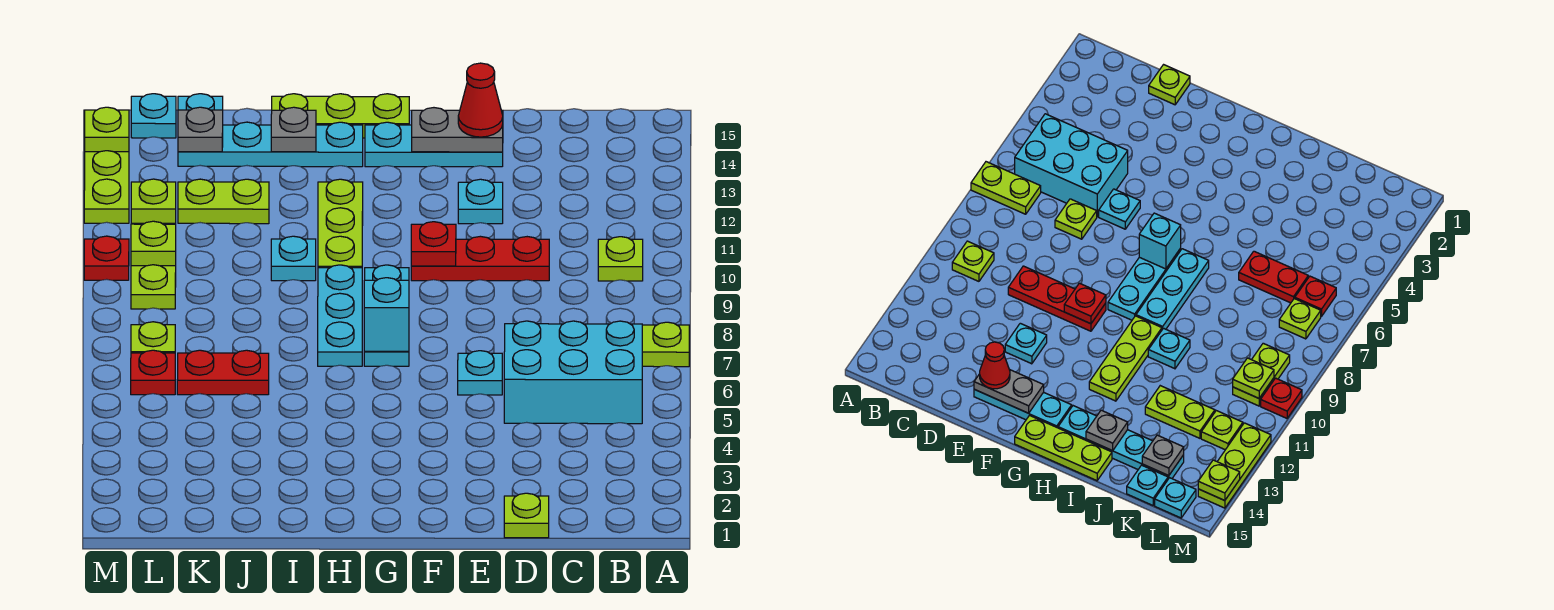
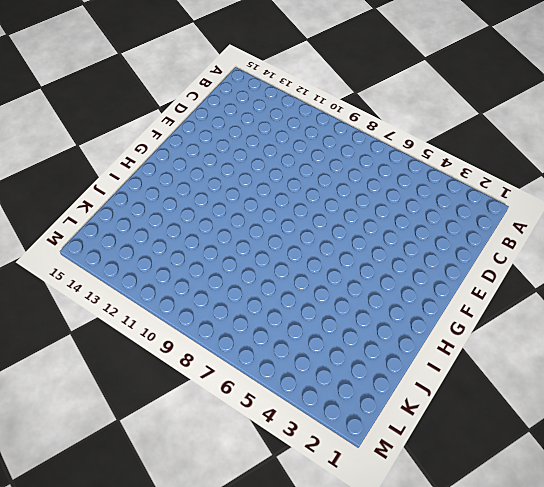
none -> lime 1x2 plate [642,322,689,367]
none -> cyan 2x3 brick [504,321,642,424]
none -> lime 1x1 plate [598,237,643,281]
none -> lime 1x1 plate [504,493,549,538]

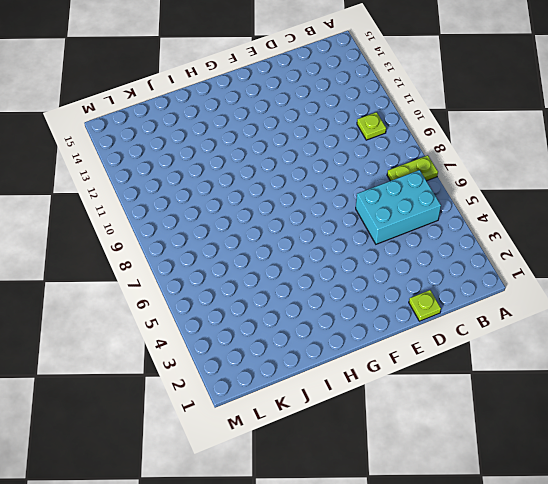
none -> lime 1x1 plate [1055,199,1097,239]
none -> red 1x3 plate [411,236,549,281]
none -> cyan 1x1 plate [458,351,502,395]
none -> cyan 1x1 plate [458,179,503,224]

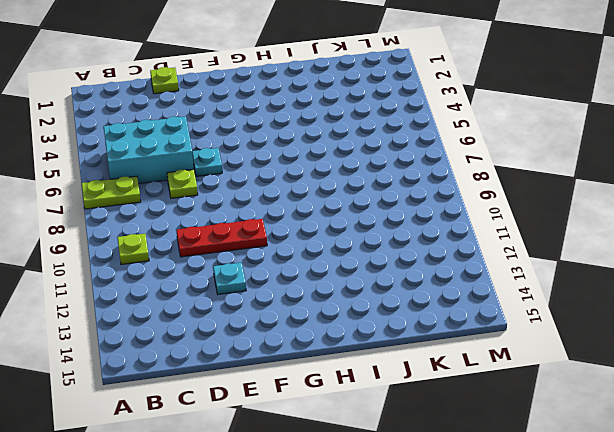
none -> cyan 1x3 plate [365,122,503,167]
none -> cyan 1x3 plate [364,265,409,366]
none -> lime 1x3 plate [272,94,409,138]
none -> cyan 1x3 plate [318,265,362,366]

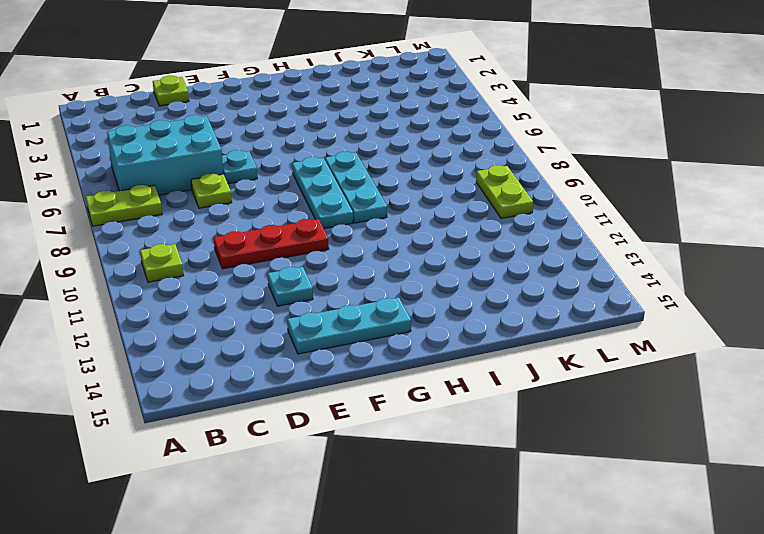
none -> lime 1x3 plate [272,94,409,138]
none -> lime 1x3 plate [318,179,363,268]
none -> cyan 1x4 plate [178,122,363,167]
none -> cyan 1x1 plate [271,236,316,281]

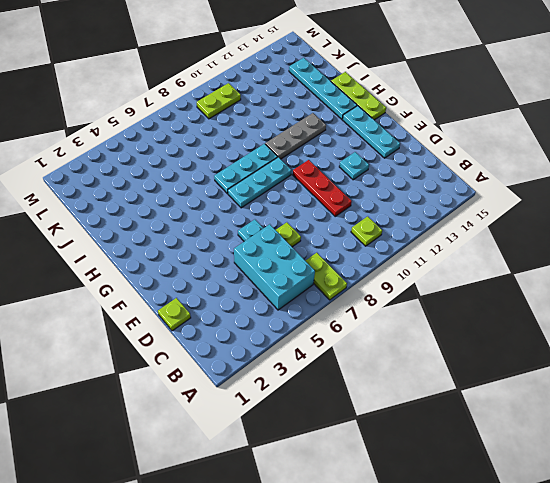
grey 1x3 plate [265,113,326,159] -> lime 1x3 plate [318,179,363,268]
none -> cyan 1x1 plate [271,236,316,281]
none -> red 1x2 plate [177,350,269,395]
none -> lime 1x2 plate [178,179,269,224]
none -> cyan 1x1 plate [178,94,223,110]

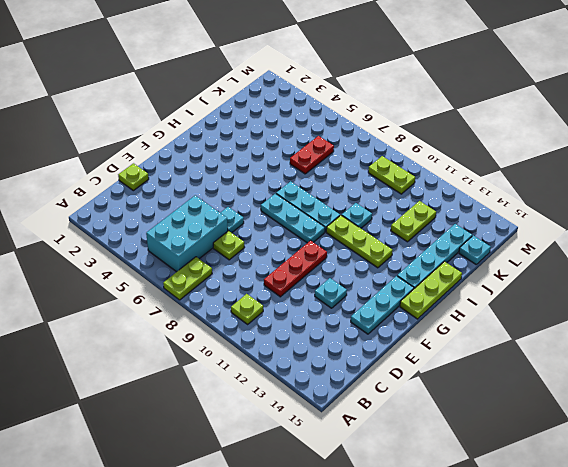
none -> red 1x1 plate [131,350,175,395]
none -> lime 1x1 plate [131,322,175,353]
none -> lime 1x1 plate [131,179,176,223]
none -> cyan 1x1 plate [131,94,176,138]

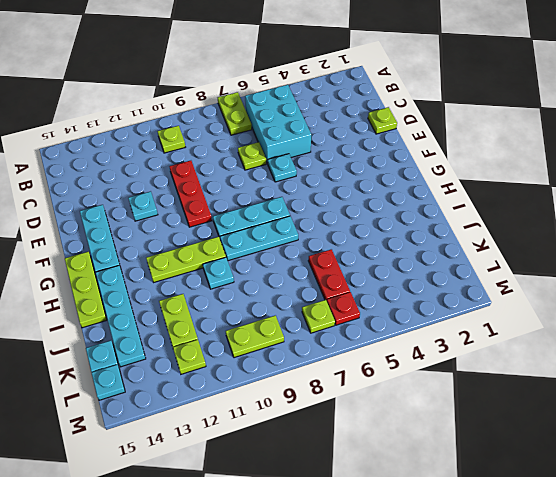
none -> red 1x1 plate [84,236,129,280]
none -> lime 1x3 plate [84,151,129,223]
none -> grey 1x2 plate [412,108,503,152]
none -> red 1x1 plate [411,222,456,266]

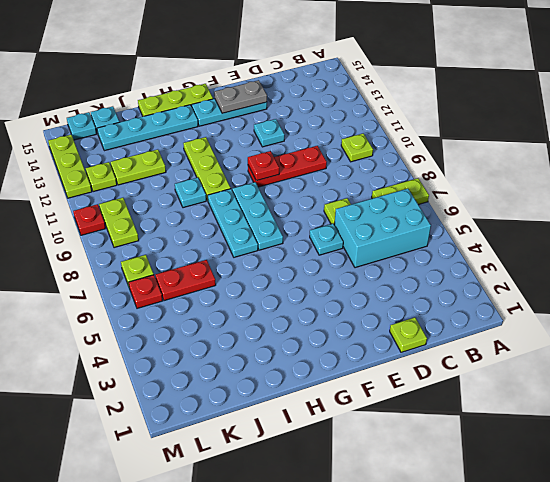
none -> cyan 1x1 brick [364,278,409,351]
none -> grey 1x1 plate [271,107,316,152]
none -> grey 1x1 plate [178,107,223,152]
none -> lime 1x1 plate [131,221,176,266]

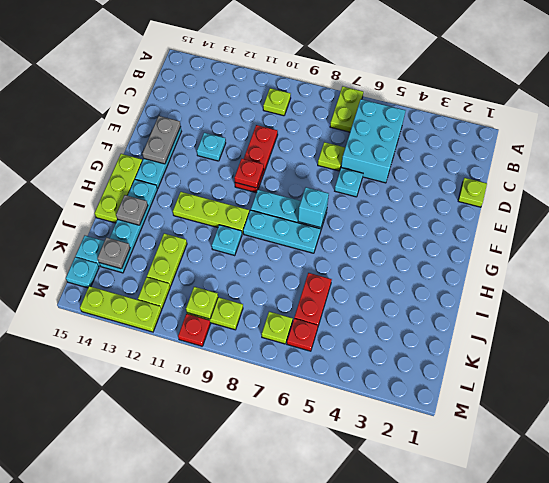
none -> lime 1x1 plate [85,107,129,152]
none -> red 1x1 cone [458,63,503,137]

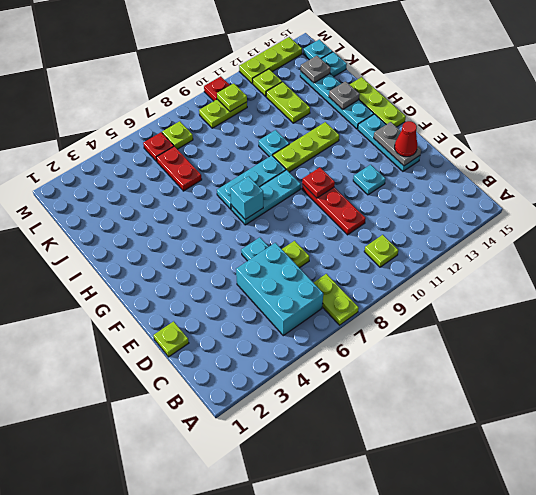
none -> lime 1x1 plate [85,107,129,152]

